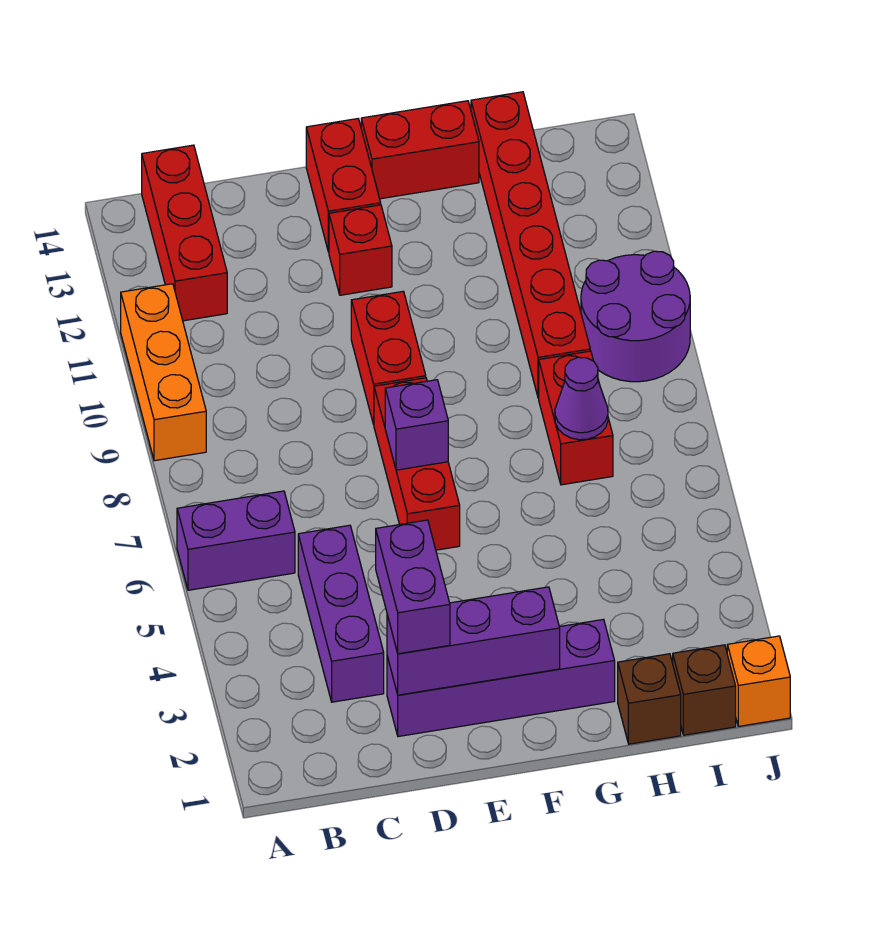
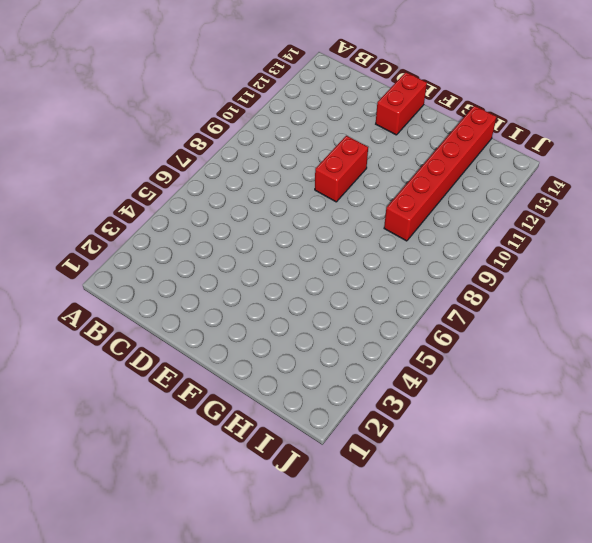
none -> purple 1x2 brick [177,491,295,590]
none -> orange 1x3 brick [121,284,206,461]
none -> red 1x3 brick [142,145,227,321]

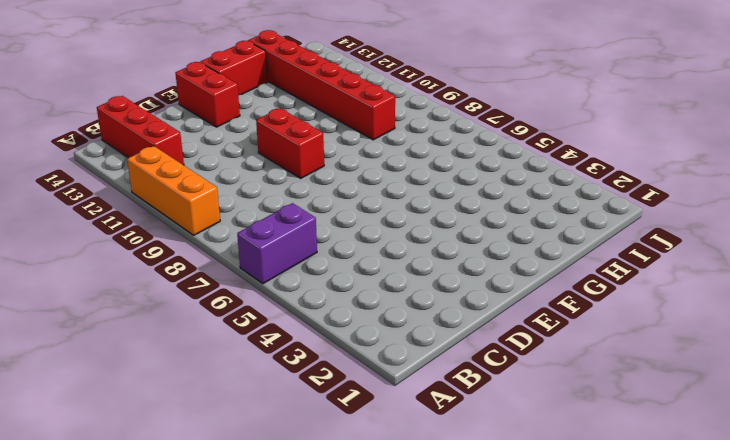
none -> purple 1x3 brick [298,525,384,702]
none -> purple 1x4 brick [387,619,615,737]
none -> red 1x3 brick [374,378,460,550]

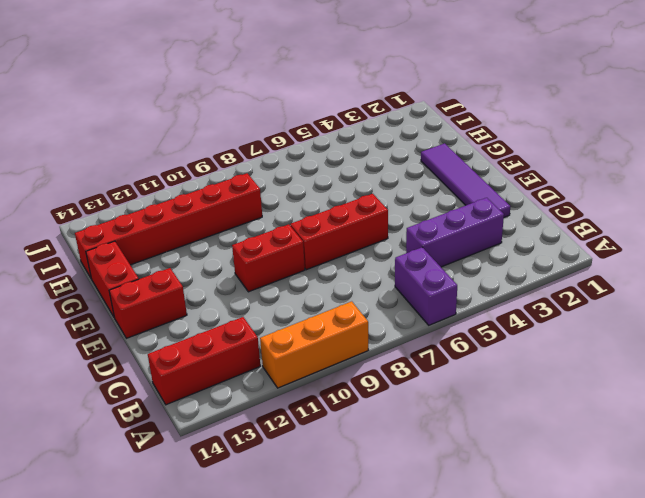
purple 1x4 tile [421,143,510,217] -> purple 1x4 brick [387,619,615,737]
none -> red 1x1 brick [329,205,392,295]
none -> brown 1x1 brick [618,654,681,744]
none -> red 1x2 brick [539,351,613,485]

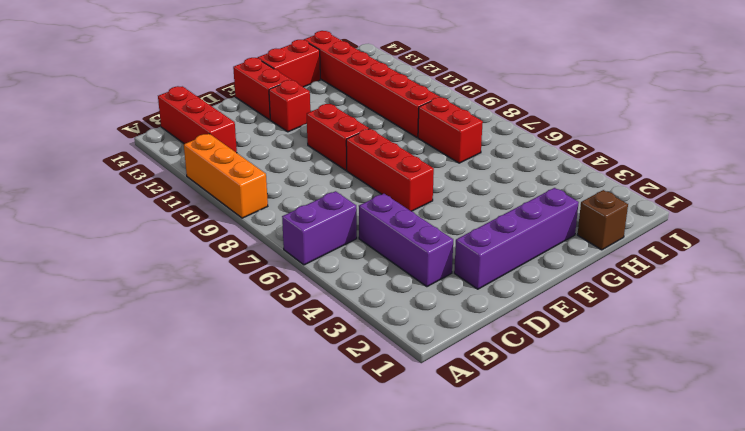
none -> brown 1x1 brick [673,645,736,735]
none -> purple 2x2 round brick [581,251,690,382]
none -> orange 1x1 brick [727,636,790,726]

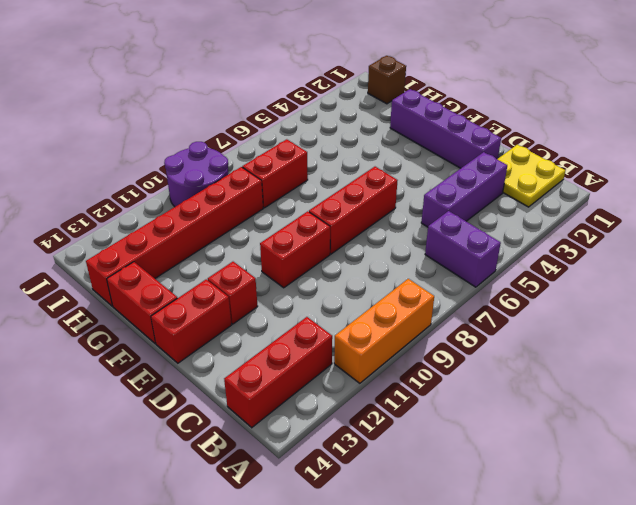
yellow 2x2 plate [497,145,565,207] -> none
none -> brown 1x1 brick [618,654,681,744]
none -> orange 1x1 brick [727,636,790,726]
none -> purple 1x3 brick [387,587,560,695]

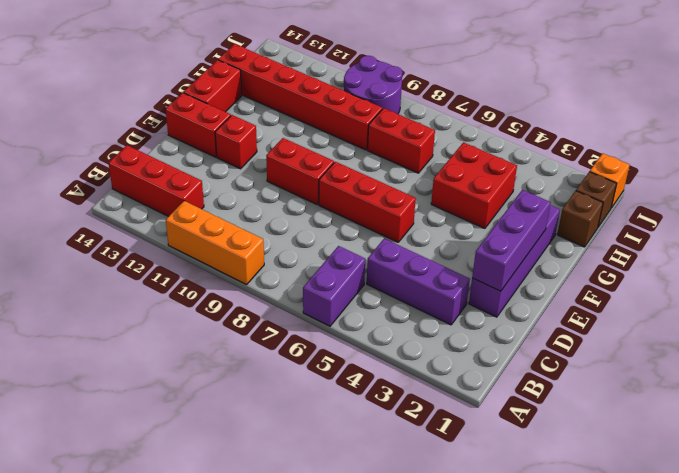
red 2x2 brick [431,143,517,228] -> none
none -> purple 1x1 brick [385,380,448,470]
none -> purple 1x1 cone [555,357,608,440]
none -> purple 1x2 brick [376,520,450,654]

